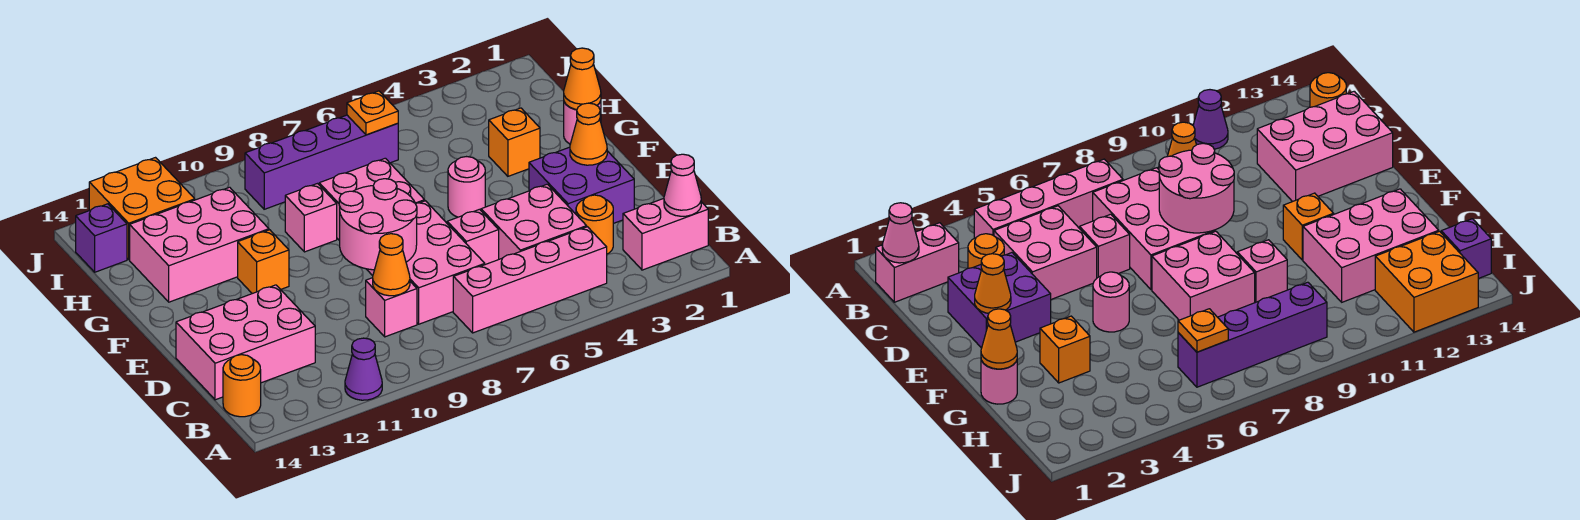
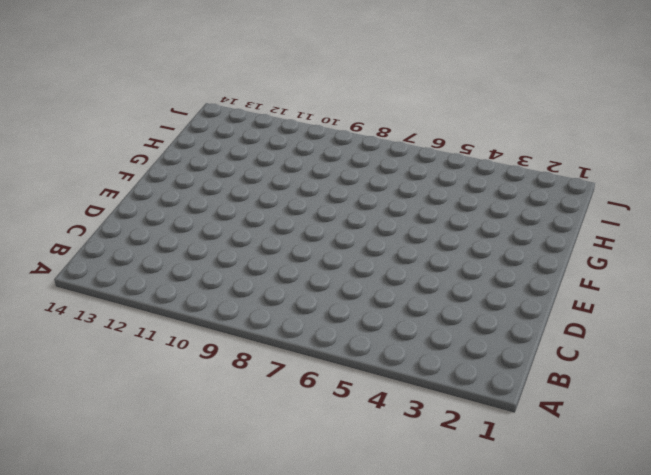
none -> purple 1x1 cone [345,338,382,400]
none -> pink 1x2 brick [623,199,708,270]
none -> pink 1x4 brick [453,227,607,333]

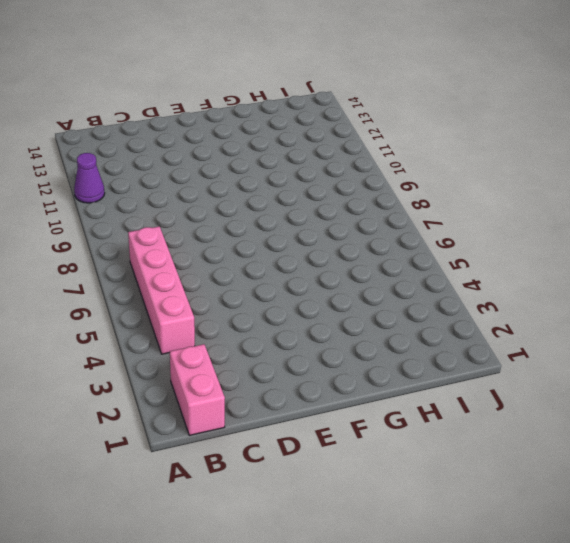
none -> orange 1x1 round brick [223,355,261,417]
none -> orange 1x1 round brick [576,195,613,254]
none -> pink 2x2 brick [481,184,587,259]

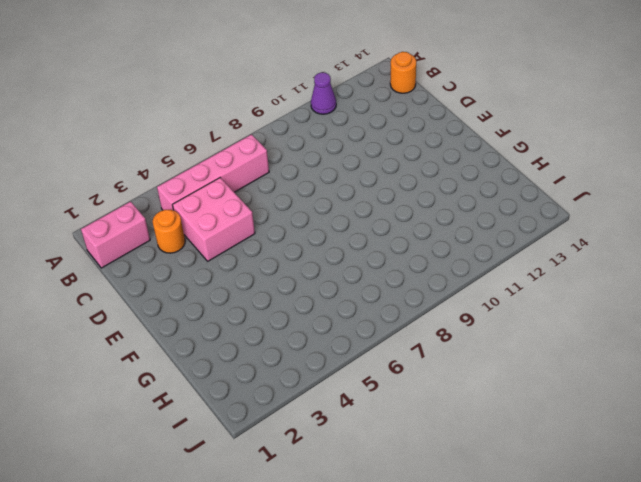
none -> pink 2x3 brick [367,201,485,324]
none -> pink 1x1 brick [366,278,417,337]
none -> pink 2x3 brick [176,285,315,400]

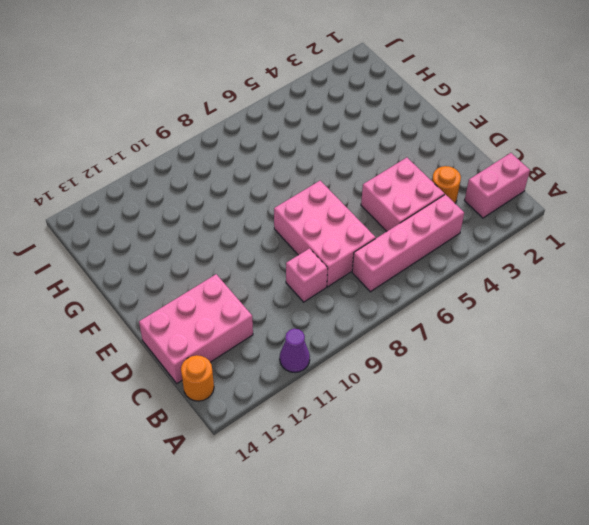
none -> purple 2x2 brick [529,147,634,223]
none -> pink 1x1 brick [447,209,499,265]
none -> pink 1x1 round brick [448,157,485,217]

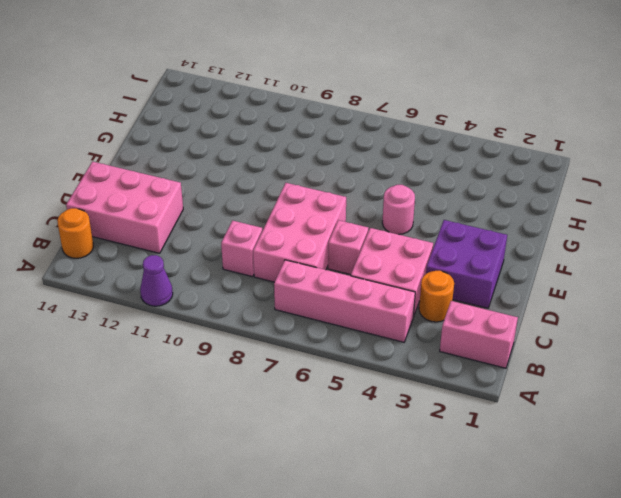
none -> pink 2x2 brick [319,158,425,241]
none -> orange 1x1 brick [238,230,289,294]
none -> pink 1x1 round brick [564,101,601,144]

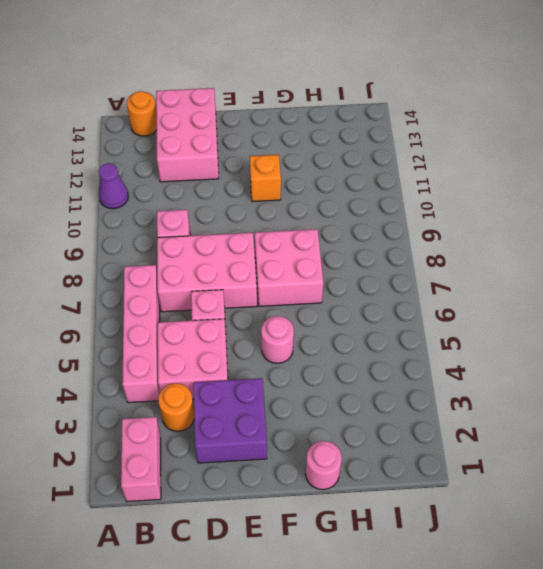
none -> orange 1x1 brick [489,108,540,176]
none -> pink 1x1 brick [285,184,337,252]
none -> pink 2x3 brick [130,187,269,302]

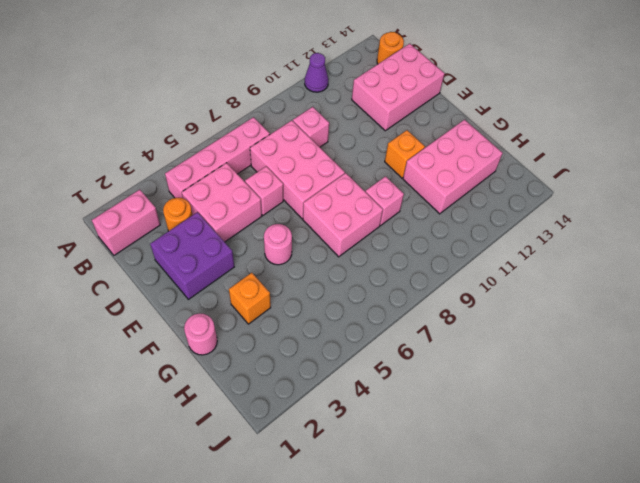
none -> purple 1x4 brick [245,115,398,209]
none -> orange 2x2 brick [89,158,195,260]
none -> purple 1x1 brick [76,204,127,272]

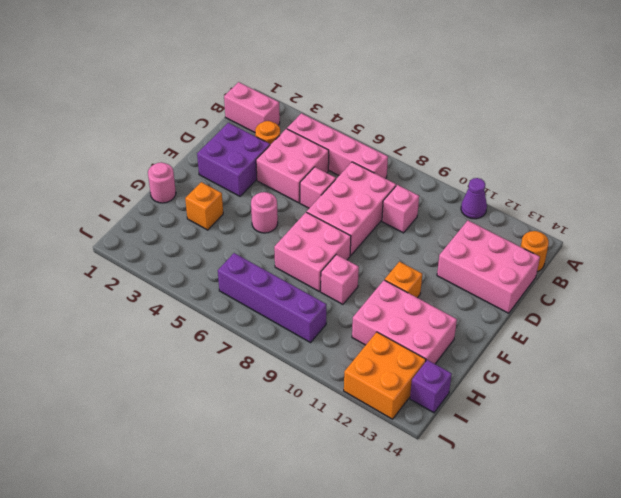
none -> pink 1x1 cone [664,154,701,216]
none -> orange 1x1 cone [373,234,410,296]
none -> pink 2x2 round brick [339,179,417,270]

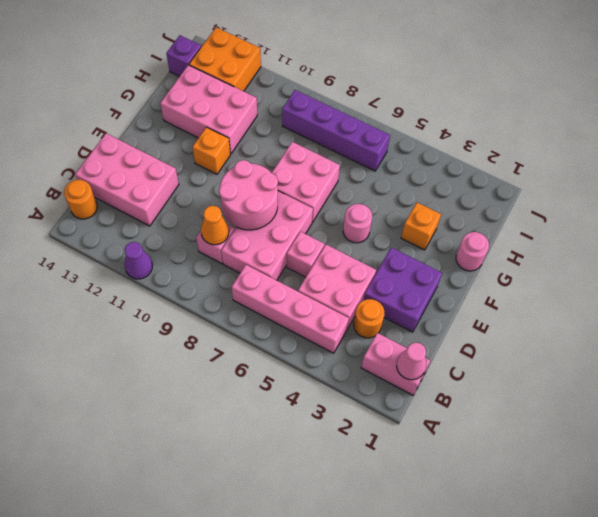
none -> pink 1x1 brick [285,184,337,252]
none -> orange 1x1 cone [570,103,607,165]
none -> orange 1x1 cone [564,48,601,110]

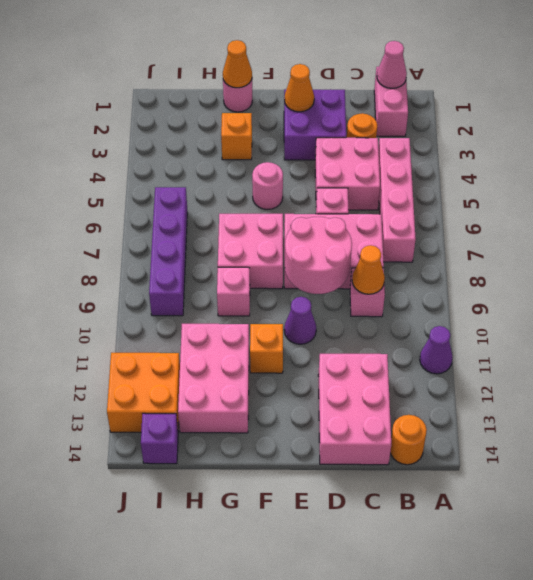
purple 1x1 cone [284,297,316,344] -> none
none -> orange 1x1 plate [347,91,398,135]

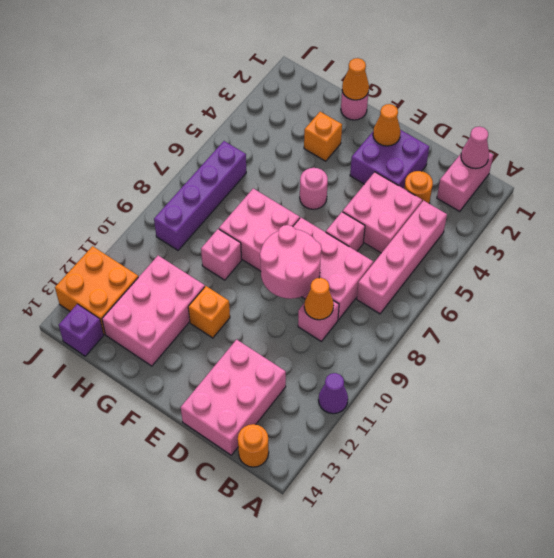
none -> orange 1x1 plate [347,91,398,135]

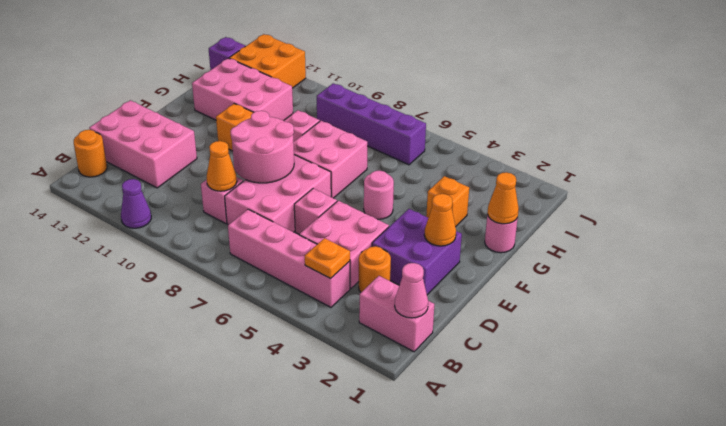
orange 1x1 plate [305,238,350,279] -> orange 1x1 plate moved to [347,91,398,135]

